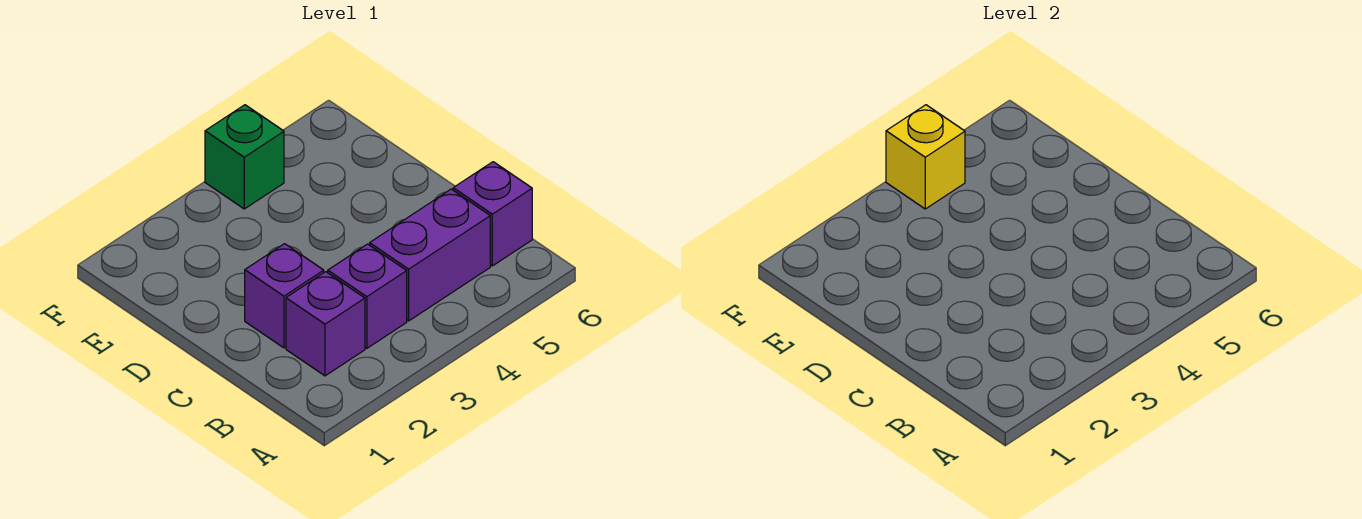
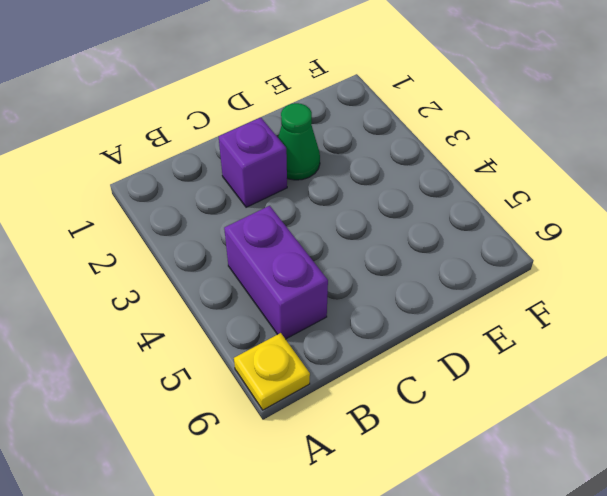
yellow 1x1 plate [234,333,310,410] -> none
green 1x1 cone [278,103,320,180] -> none
none -> purple 1x1 brick [286,272,365,376]
none -> purple 1x1 brick [328,244,407,348]

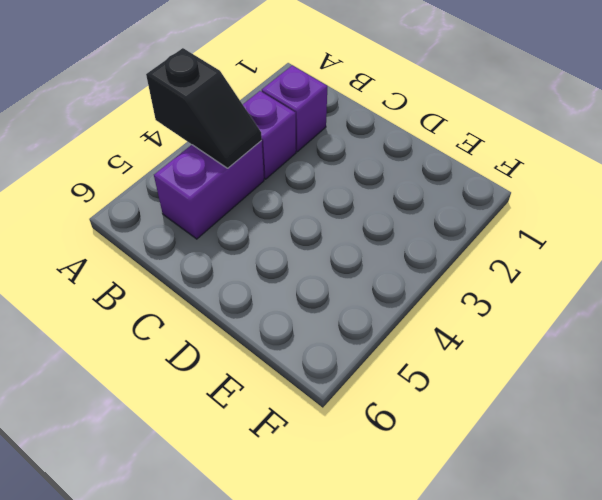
black 1x2 slope [146,48,262,168] -> none
none -> purple 1x1 brick [453,162,532,266]
none -> purple 1x1 brick [245,244,324,348]

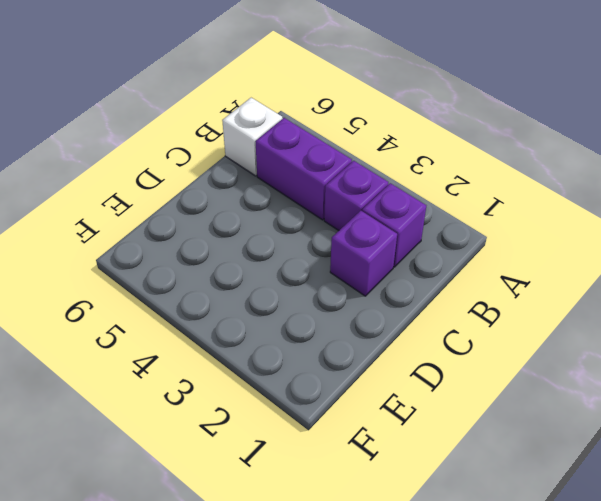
white 1x1 brick [222,98,283,176] -> purple 1x1 brick [453,162,532,266]
none -> green 1x1 brick [205,105,284,209]
none -> yellow 1x1 brick [886,105,965,209]

